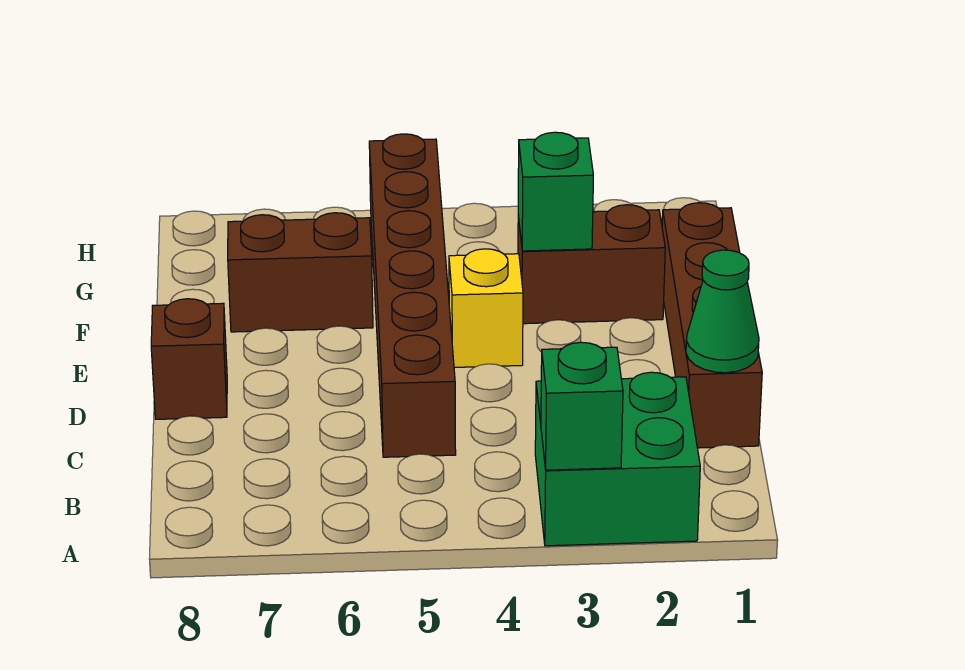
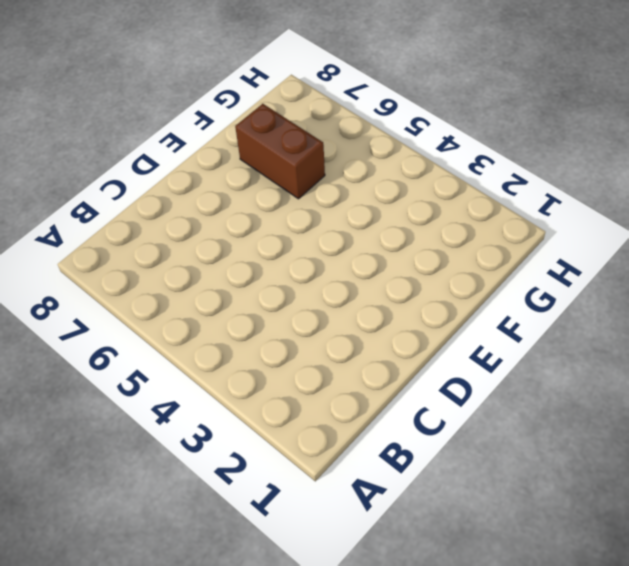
none -> green 2x2 brick [535,372,700,546]
none -> brown 1x4 brick [662,203,762,448]

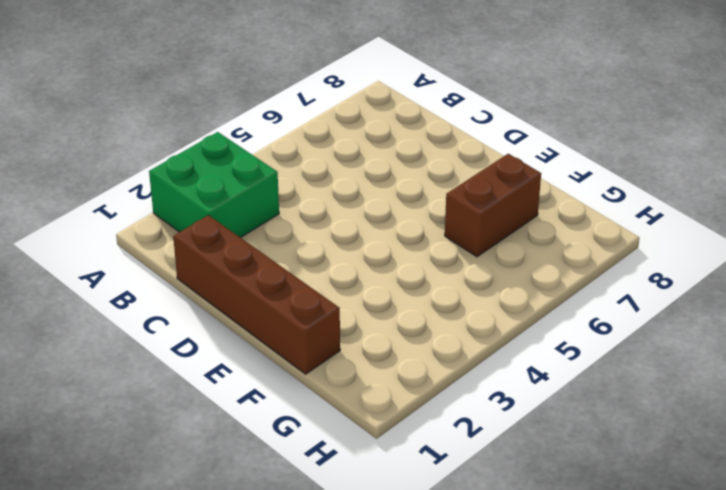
none -> brown 1x6 brick [369,134,456,457]
none -> brown 1x1 brick [151,299,227,419]

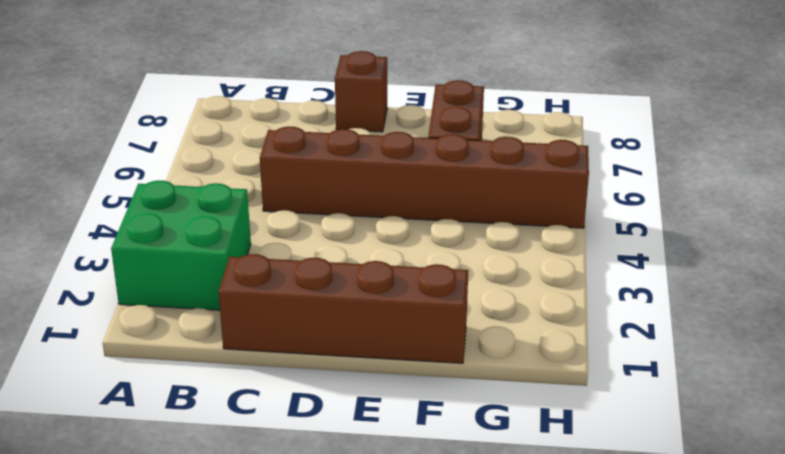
none -> yellow 1x1 brick [449,249,523,367]
none -> brown 1x2 brick [518,205,665,324]

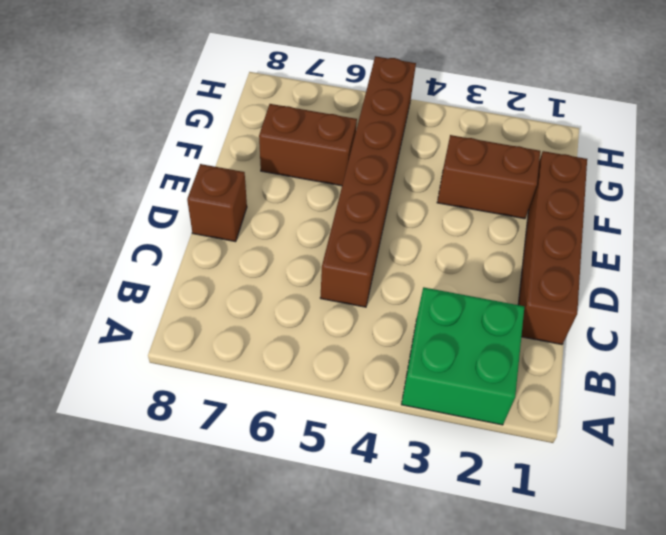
none -> yellow 1x1 brick [449,249,523,367]
none -> green 1x1 brick [541,342,623,470]

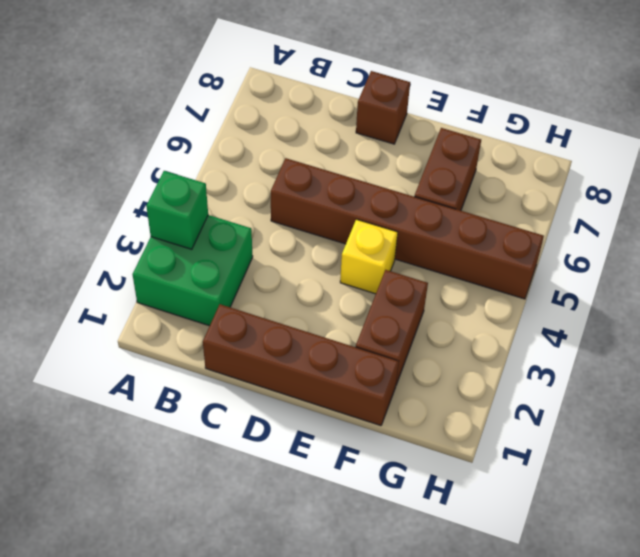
none -> green 1x1 cone [686,250,759,373]
none -> green 1x1 brick [518,132,593,251]

